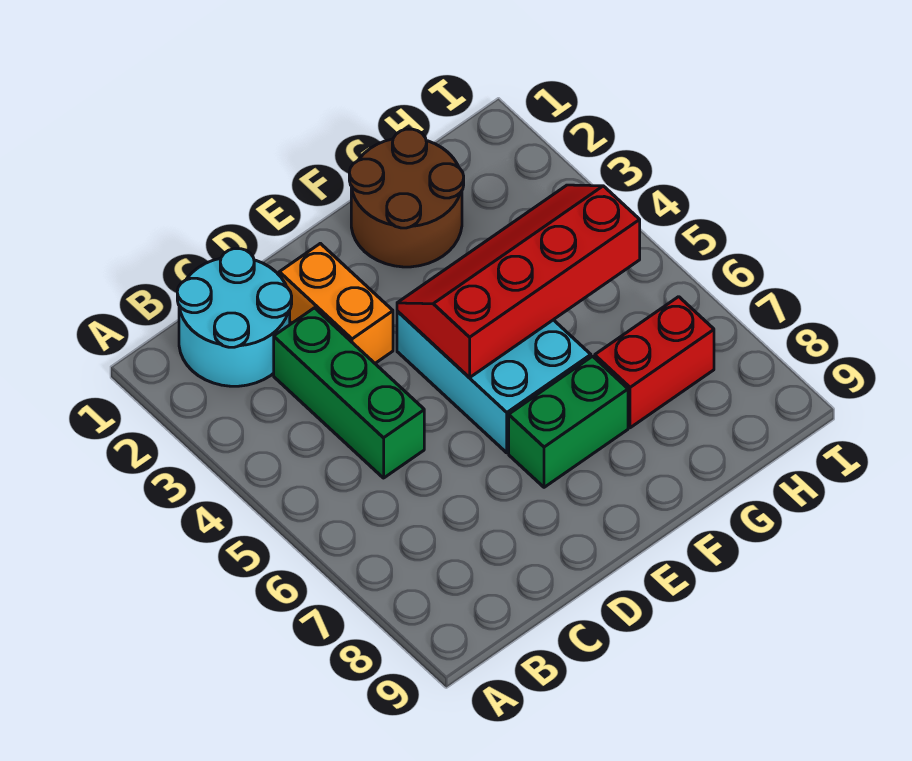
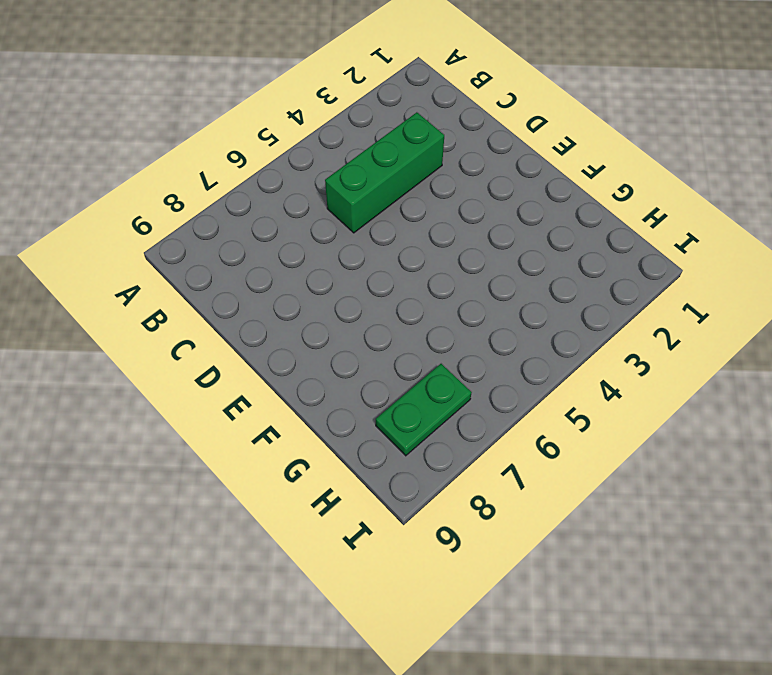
green 1x2 plate [376,364,472,456] -> red 1x2 brick [595,297,714,428]
none -> cyan 2x2 round brick [177,249,292,386]
none -> orange 1x2 brick [279,243,393,363]

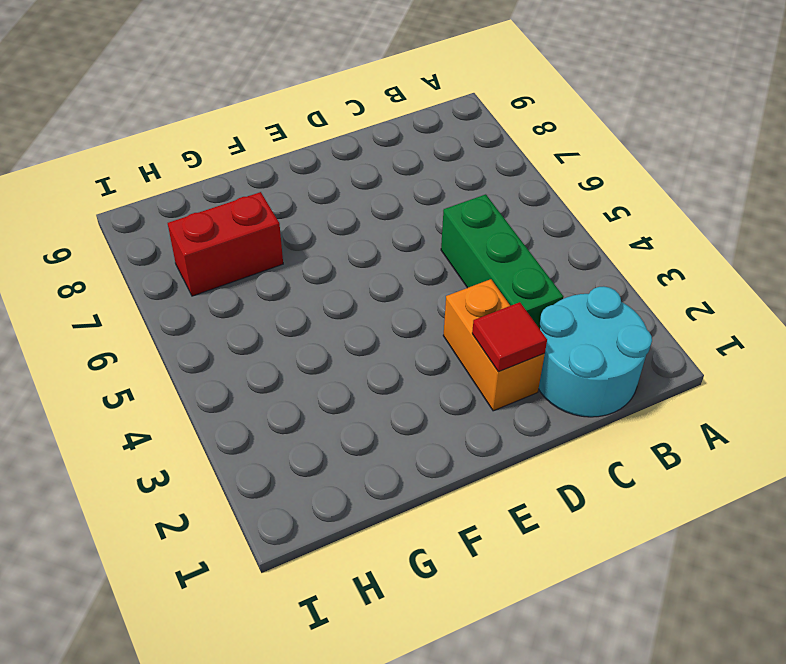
red 1x1 tile [472,302,547,372] -> none
none -> cyan 2x3 brick [397,311,591,453]
none -> green 1x2 brick [509,356,628,487]

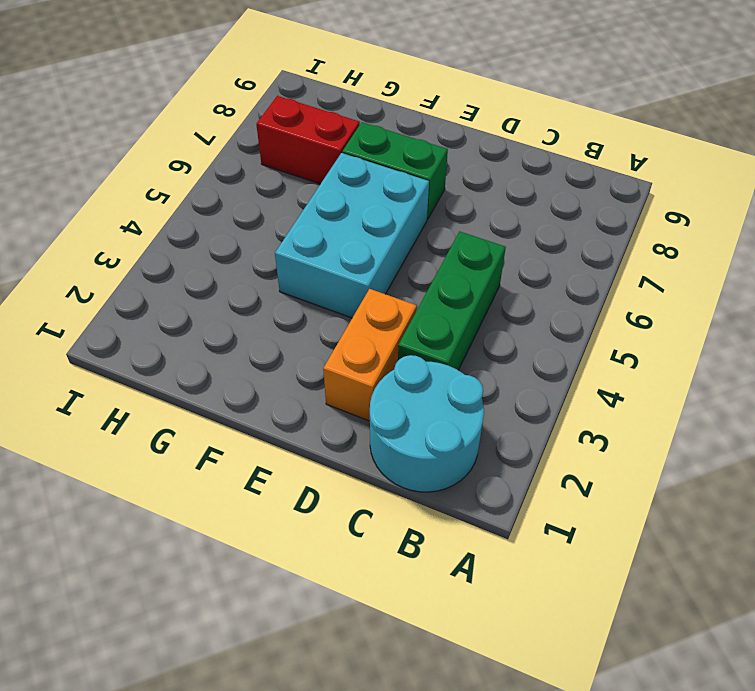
none -> brown 2x2 round brick [349,129,464,267]
none -> red 2x4 slope [397,185,640,377]

